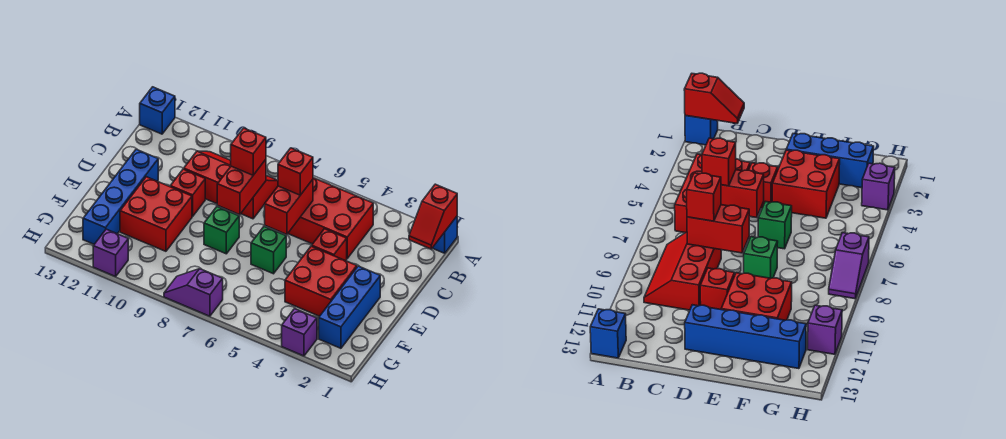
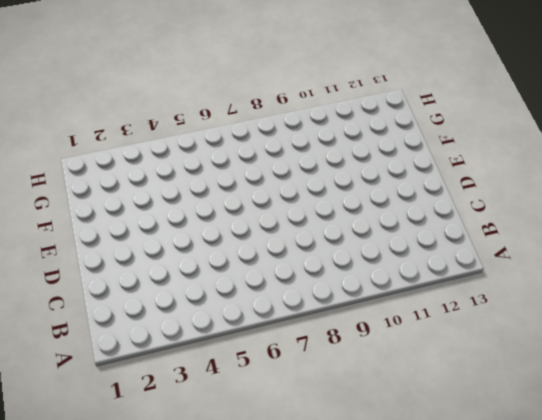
none -> blue 1x1 brick [433,217,457,253]
none -> blue 1x1 brick [140,87,175,134]
none -> red 2x3 brick [288,178,373,258]

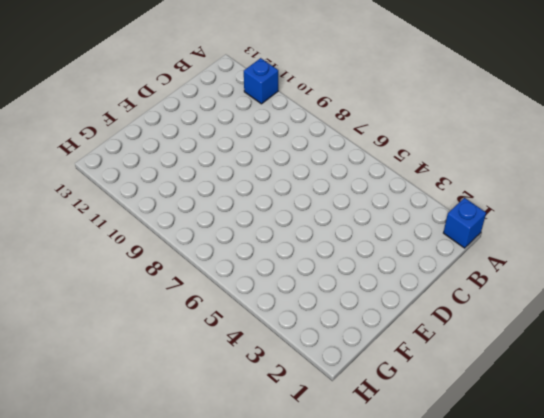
blue 1x1 brick [244,58,278,104] -> blue 1x1 brick moved to [140,87,175,134]
none -> red 2x3 brick [288,178,373,258]
none -> red 2x3 slope [184,151,278,219]
none -> red 1x1 brick [312,229,347,261]

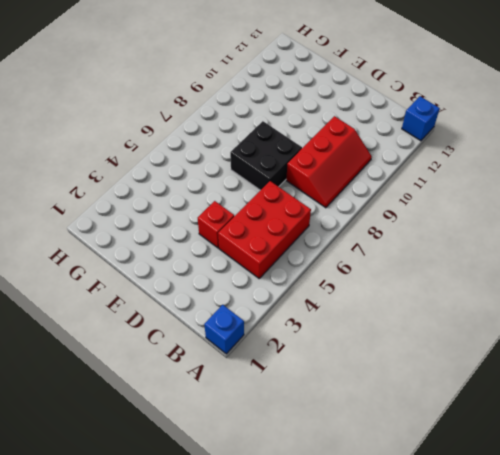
black 2x2 brick [230,121,302,190] -> green 1x1 brick [204,207,239,254]
none -> red 1x1 brick [170,169,205,216]
none -> blue 1x4 brick [83,149,158,244]
none -> blue 1x3 brick [319,266,380,348]

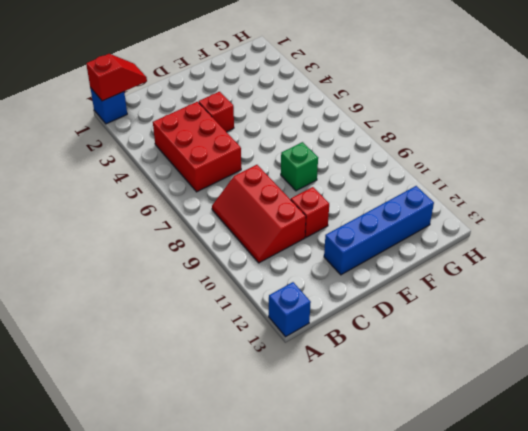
none -> blue 1x3 brick [319,266,380,348]
none -> red 2x2 brick [285,246,357,316]
none -> green 1x1 brick [251,227,286,274]

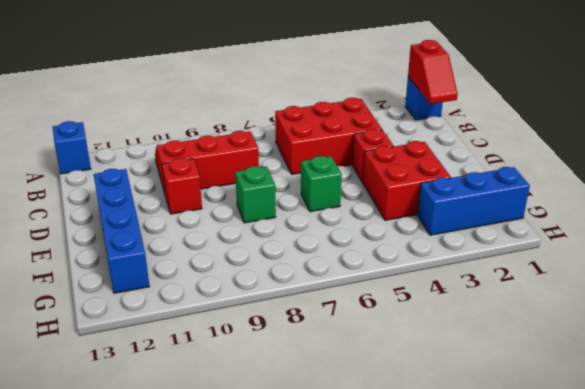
blue 1x3 brick [417,167,530,235] -> blue 1x3 brick turned to [319,266,380,348]
none -> red 2x2 brick [120,177,192,251]
none -> purple 1x1 brick [282,309,317,356]
none -> purple 1x2 slope [164,269,223,316]

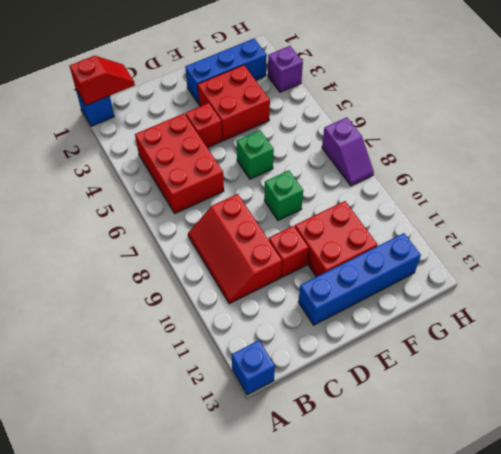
none -> purple 1x1 brick [93,229,128,276]
none -> red 1x2 brick [265,180,313,235]
none -> red 1x2 brick [217,160,266,215]

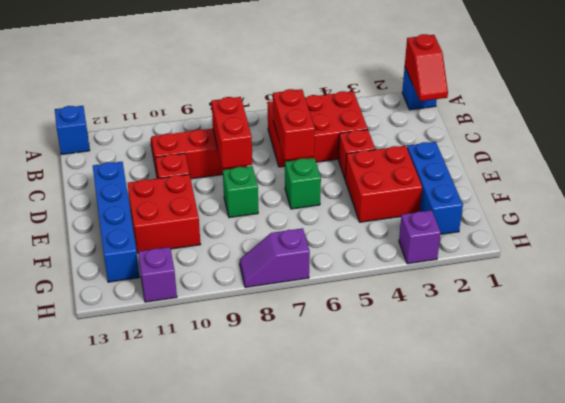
none -> red 1x1 brick [278,148,313,195]
none -> red 1x1 brick [231,128,266,175]

